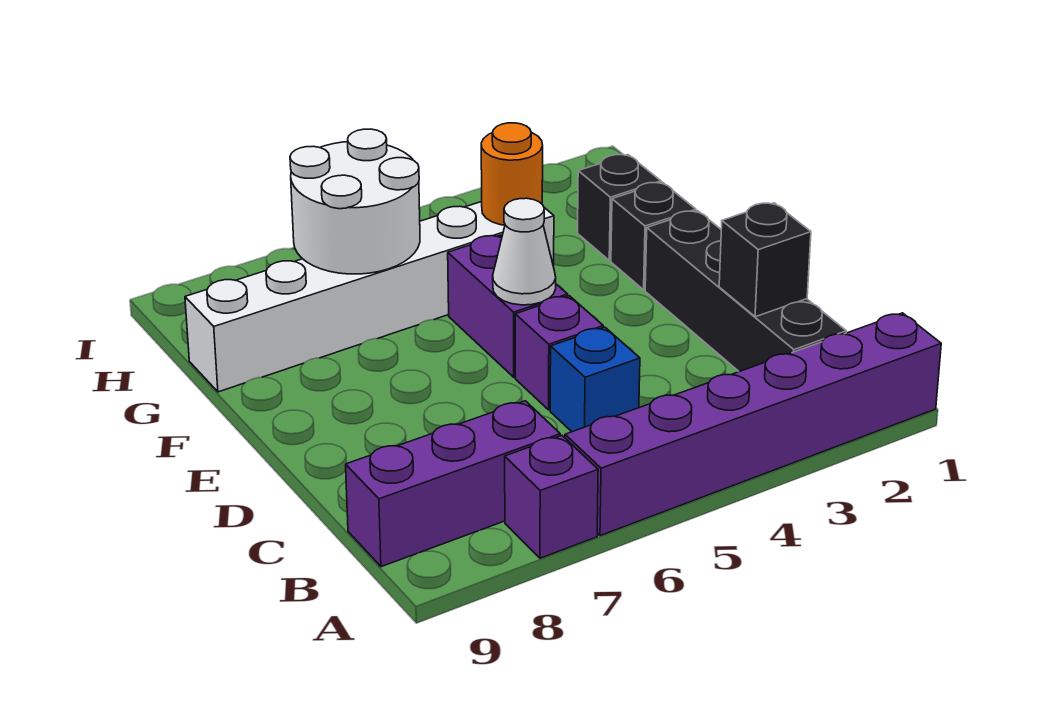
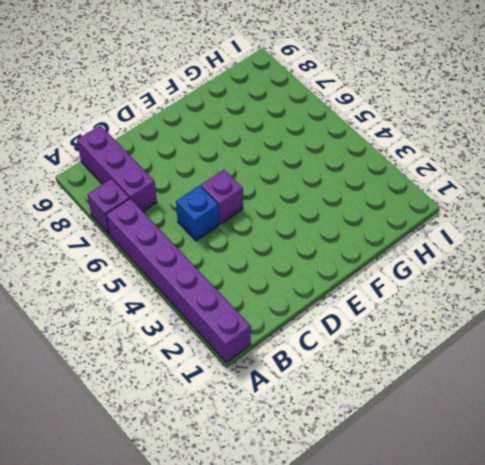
none -> black 1x4 brick [645,211,846,372]
none -> purple 1x2 brick [448,235,568,377]
none -> black 1x1 brick [611,182,696,290]

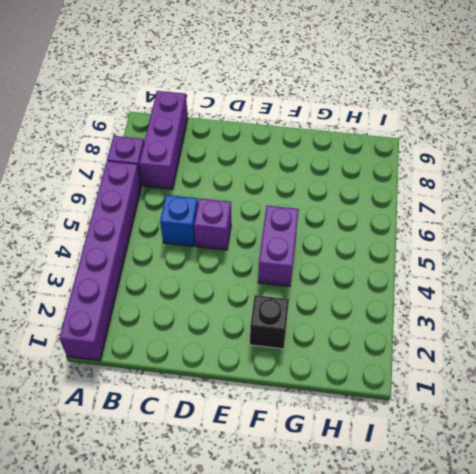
purple 1x2 brick [258,206,299,286] -> purple 1x2 brick turned to [448,235,568,377]
none -> black 1x4 brick [645,211,846,372]
none -> black 1x1 brick [578,155,661,261]
none -> white 1x6 brick [185,202,554,392]

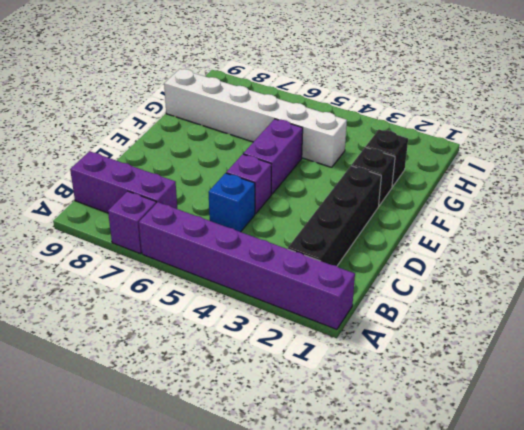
none -> black 1x1 brick [719,203,811,317]
none -> white 1x1 cone [493,198,556,305]
none -> orange 1x1 round brick [481,123,543,225]

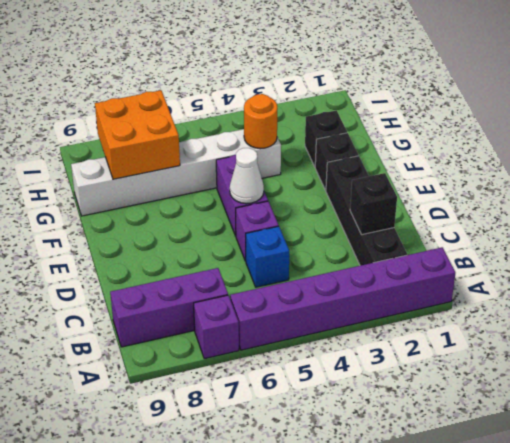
orange 2x2 brick [95,90,180,179] -> white 2x2 round brick [290,129,420,274]

